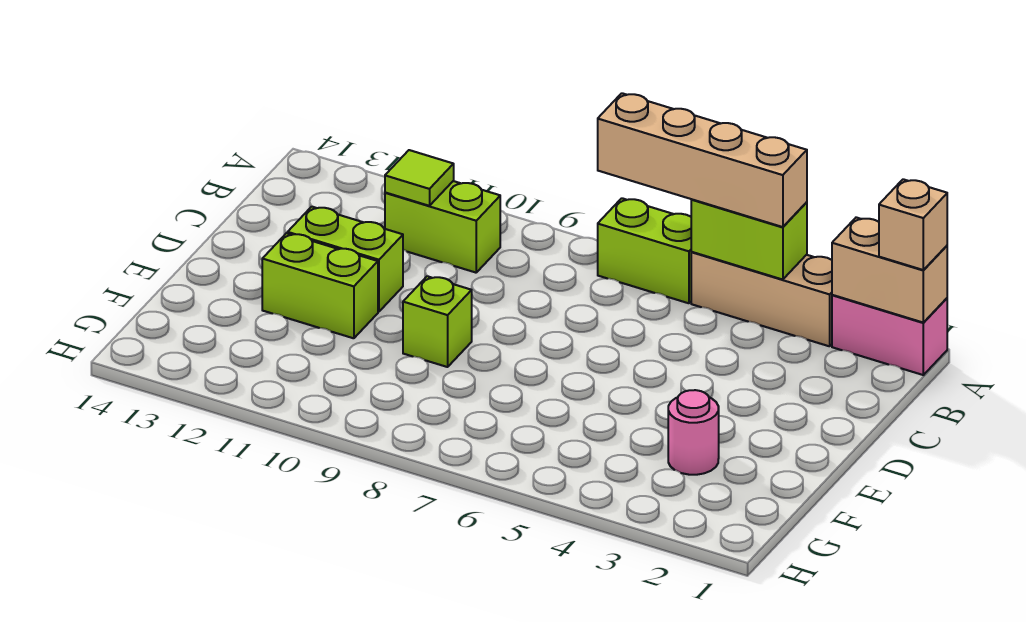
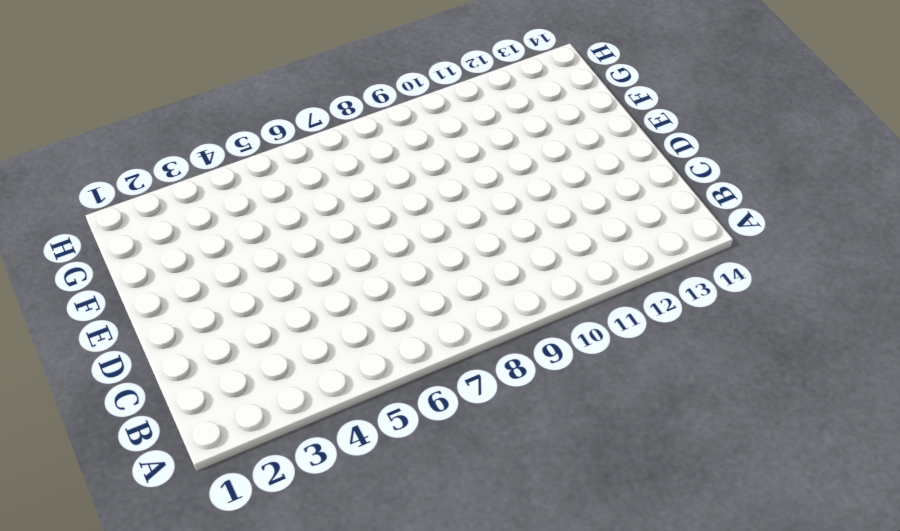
none -> pink 1x2 brick [832,295,947,375]
none -> tan 1x3 brick [691,252,832,346]
none -> lime 1x2 brick [598,198,691,303]

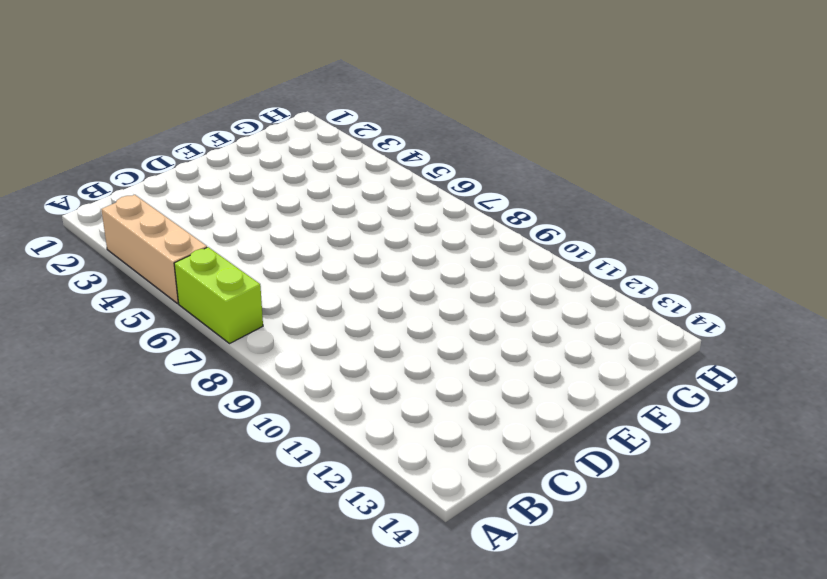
none -> pink 1x2 brick [832,295,947,375]
none -> lime 1x2 brick [385,181,500,273]
none -> lime 1x2 brick [288,207,403,312]

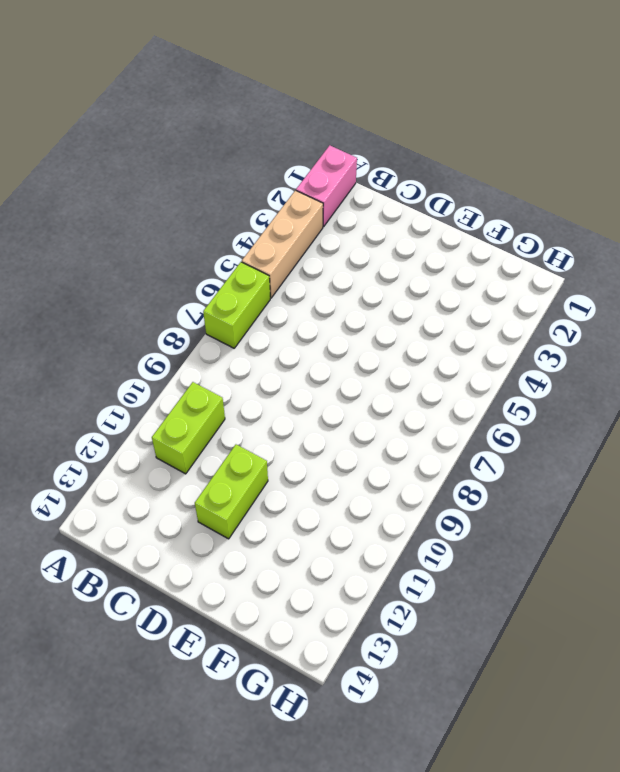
none -> lime 1x1 brick [403,276,472,367]
none -> lime 1x2 brick [262,233,378,338]
none -> pink 1x1 round brick [668,390,719,475]

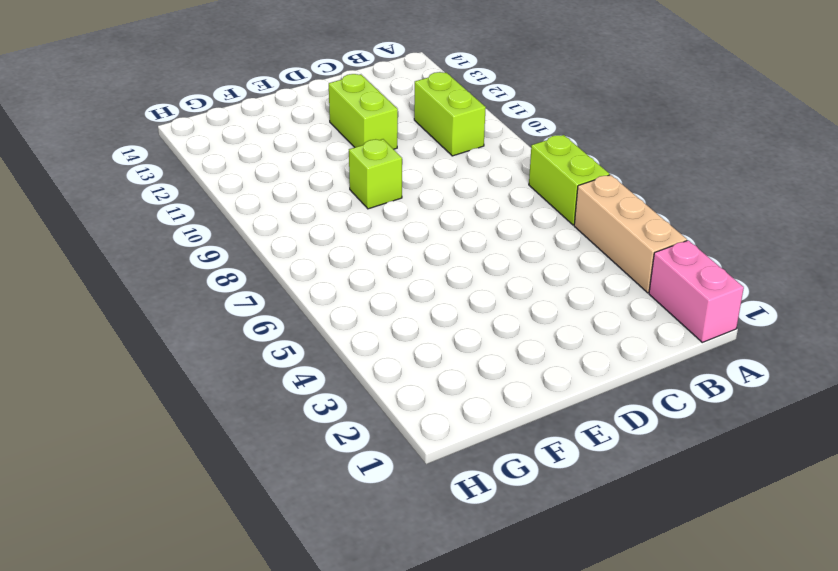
none -> lime 1x2 brick [262,233,378,338]
none -> pink 1x1 round brick [668,390,719,475]
none -> tan 1x2 brick [832,217,947,322]

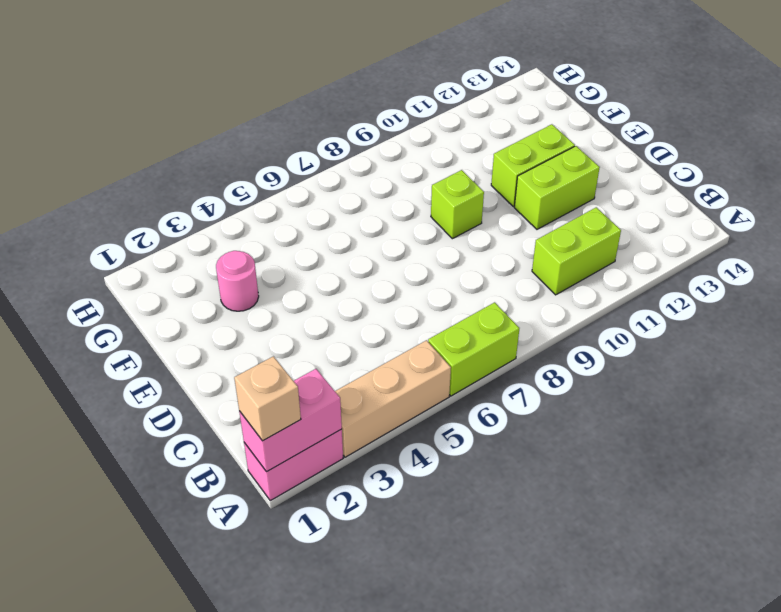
pink 1x2 brick [239,369,342,472] -> tan 1x2 brick [832,217,947,322]
none -> lime 1x2 brick [691,200,807,280]
none -> lime 1x1 tile [385,150,454,206]
none -> tan 1x4 brick [598,93,807,227]

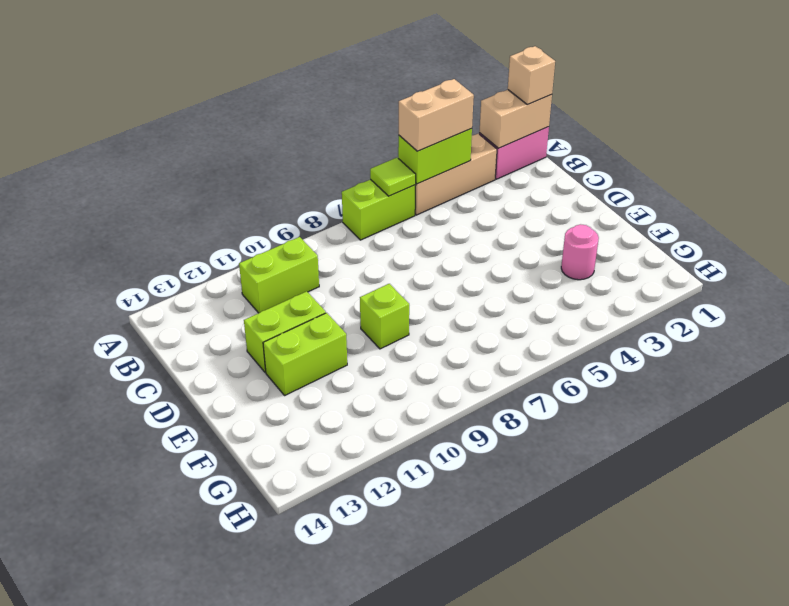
tan 1x2 brick [399,79,474,151] -> tan 1x4 brick [598,93,807,227]
lime 1x1 tile [370,158,416,196] -> lime 1x1 tile moved to [385,150,454,206]

